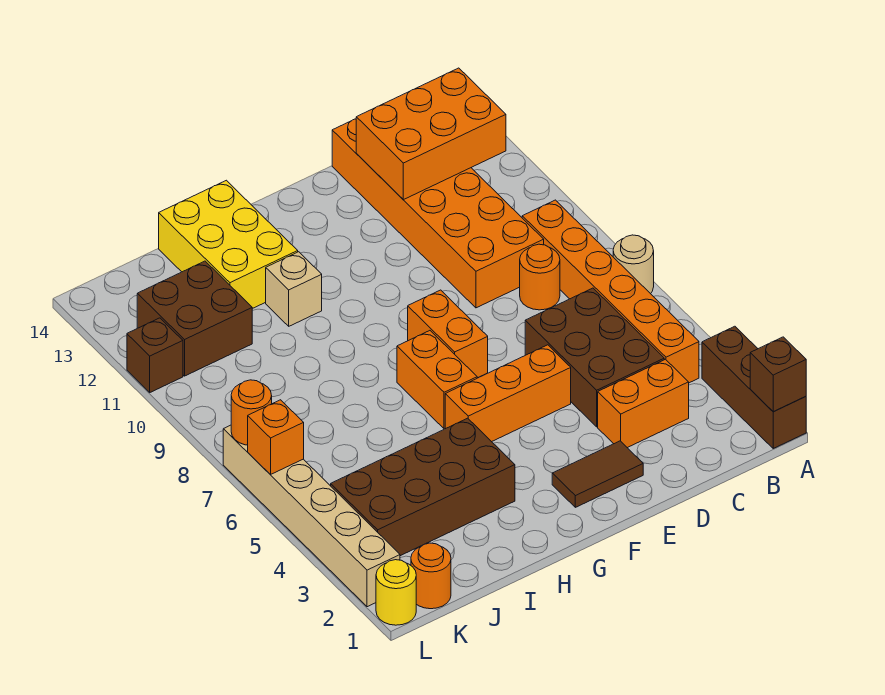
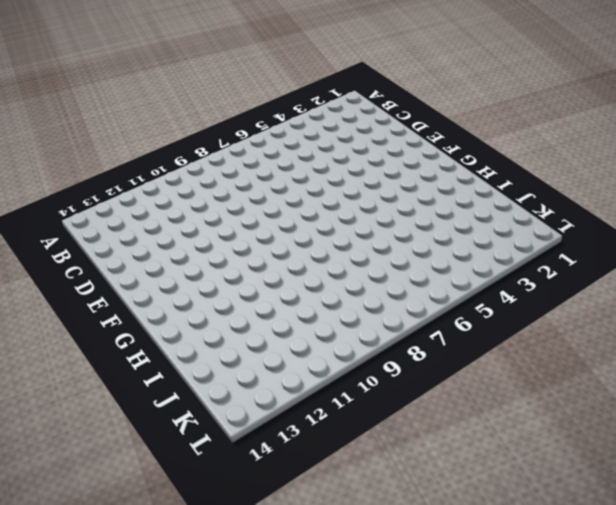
none -> brown 1x3 brick [702,326,806,448]
none -> tan 1x1 round brick [613,235,654,294]
none -> orange 1x6 brick [522,200,699,383]

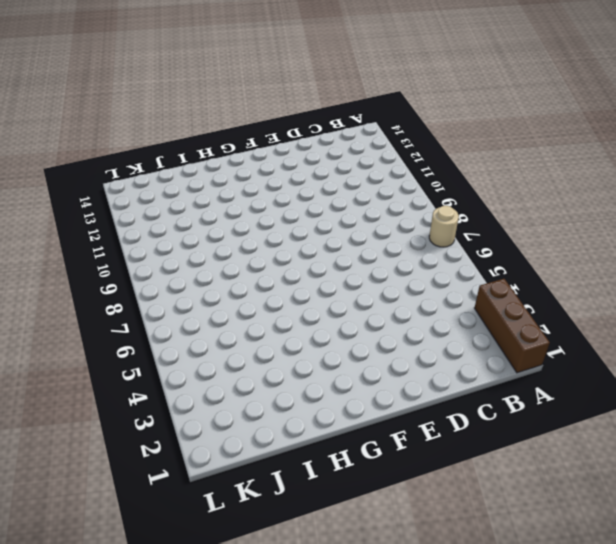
none -> orange 1x6 brick [522,200,699,383]
none -> orange 1x2 brick [598,359,689,448]
none -> brown 2x3 brick [525,288,664,427]

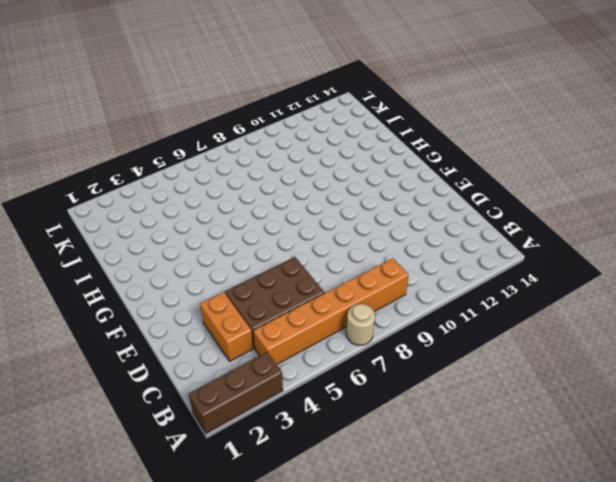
none -> orange 1x1 round brick [520,244,560,310]
none -> orange 2x6 brick [332,119,544,308]
none -> brown 1x2 tile [552,441,643,507]

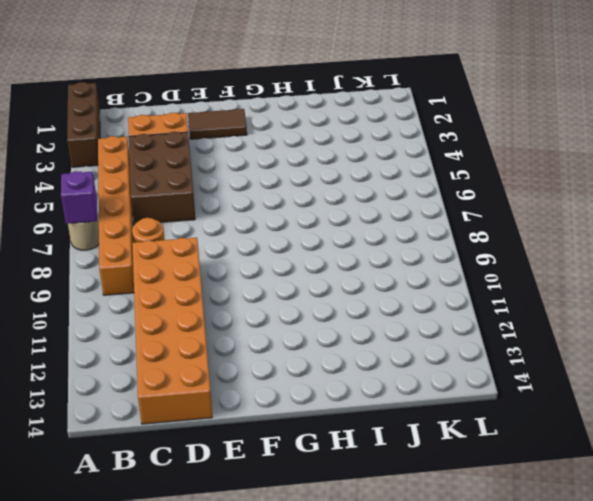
purple 1x1 brick [61,171,97,224] -> none
none -> orange 1x3 brick [445,345,571,442]
none -> orange 1x2 brick [408,290,488,378]
none -> orange 1x2 brick [397,331,477,429]

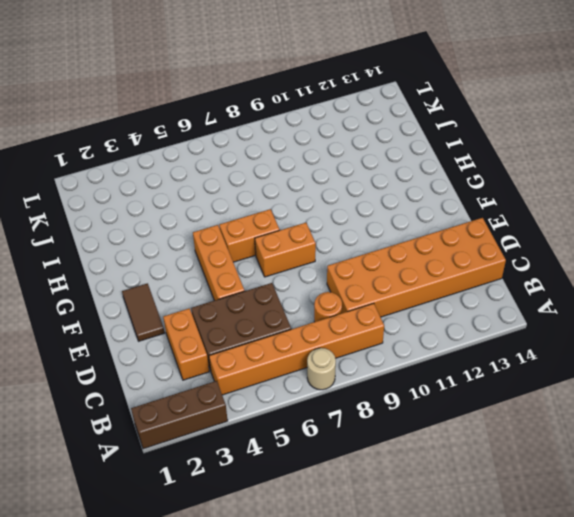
none -> brown 2x4 brick [331,418,515,556]
none -> tan 1x1 brick [266,252,322,326]
none -> yellow 2x3 brick [159,180,298,309]

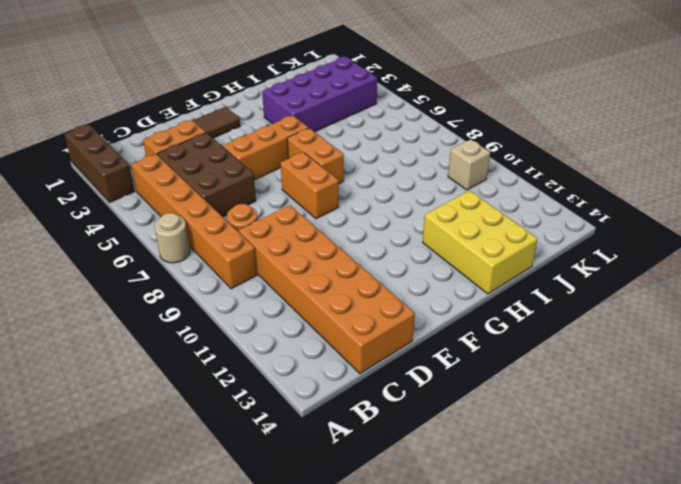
purple 2x4 brick [262,57,377,132] -> brown 2x4 brick [331,418,515,556]
tan 1x1 brick [448,139,490,190] -> tan 1x1 brick moved to [266,252,322,326]
none -> brown 2x2 brick [137,261,252,376]
none -> orange 1x1 round brick [411,543,451,609]
none -> yellow 1x1 round brick [376,560,416,625]

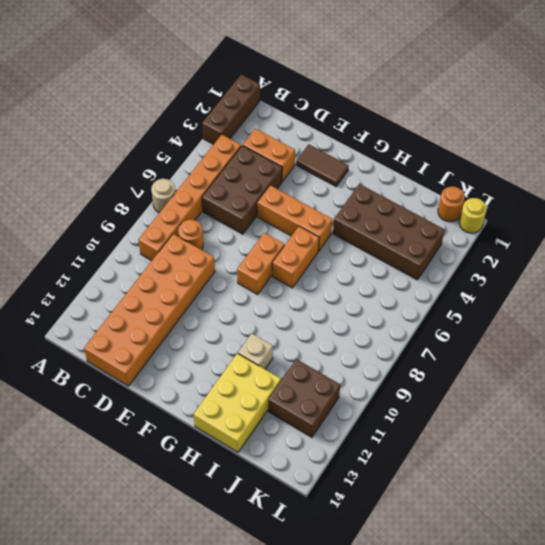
none -> tan 1x6 brick [223,425,400,607]
none -> brown 1x1 brick [127,318,183,392]
none -> brown 1x1 brick [750,337,806,411]

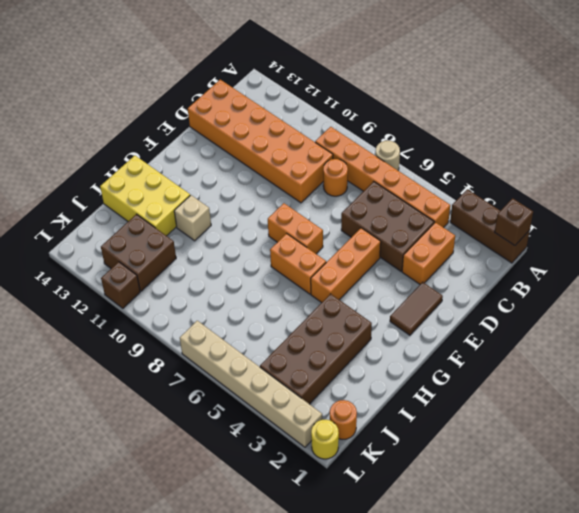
none -> orange 2x3 brick [356,68,506,200]
none -> orange 1x1 brick [248,400,304,475]
none -> orange 1x1 round brick [231,380,272,445]

